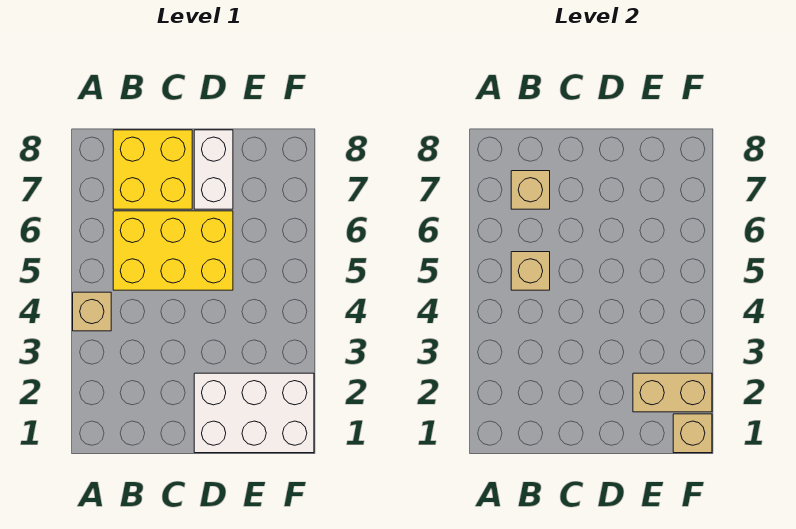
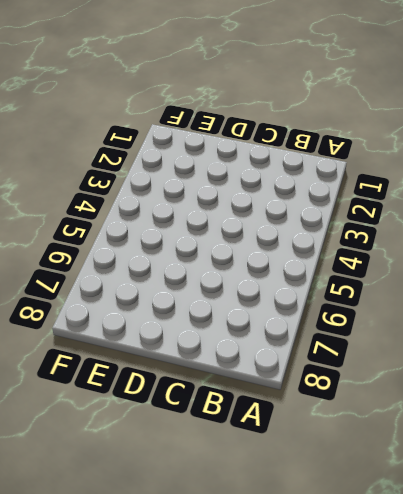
none -> tan 1x1 brick [73,292,111,331]
none -> yellow 2x3 brick [113,211,233,290]

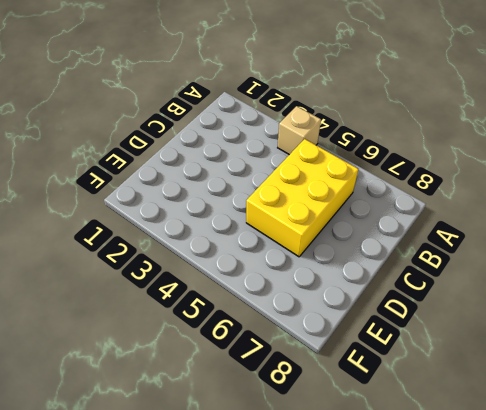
none -> yellow 2x2 brick [113,130,192,209]
none -> white 2x3 brick [194,373,314,453]

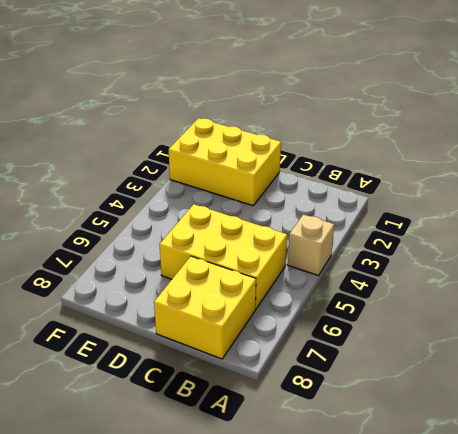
yellow 2x3 brick [169,118,281,206] -> white 2x3 brick [194,373,314,453]
none -> white 1x2 brick [194,130,233,209]
none -> tan 1x1 brick [511,252,550,290]

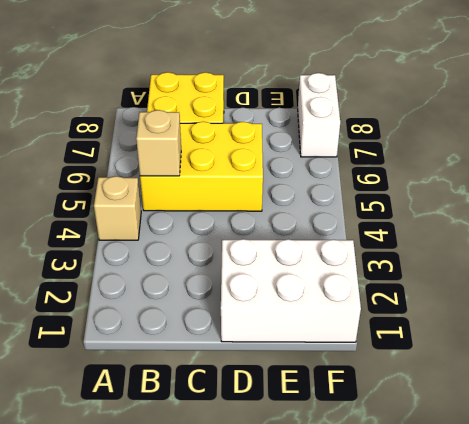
white 1x2 brick [298,73,340,157] -> white 1x2 brick moved to [194,130,233,209]
none -> tan 1x1 brick [511,171,550,209]
none -> tan 1x2 brick [633,373,712,412]

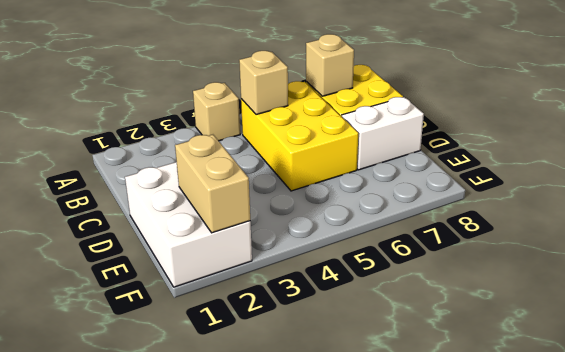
none -> tan 1x1 brick [673,414,712,453]

